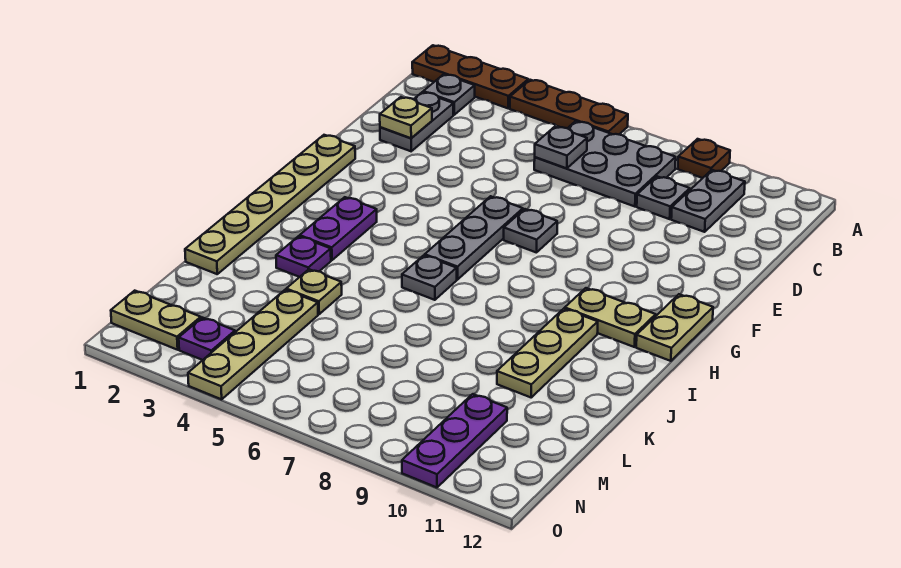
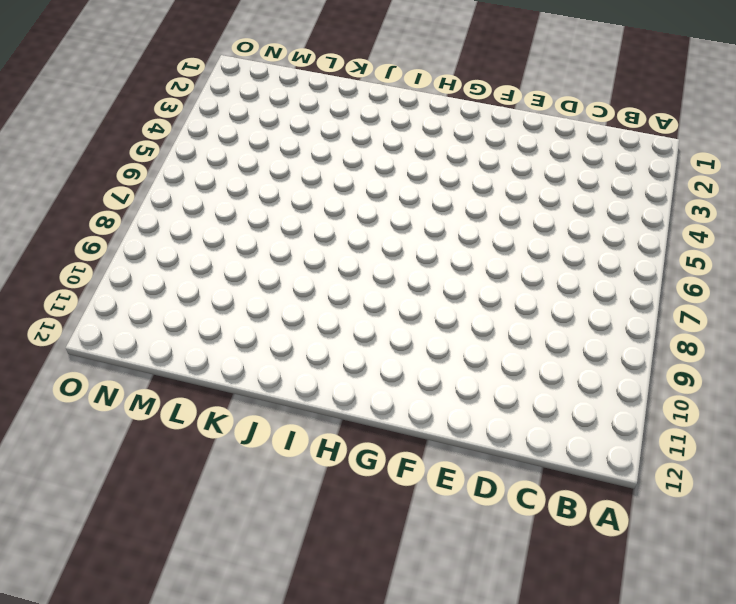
none -> brown 1x3 plate [412,45,528,108]
none -> brown 1x3 plate [510,80,628,134]
none -> brown 1x1 plate [678,139,730,178]

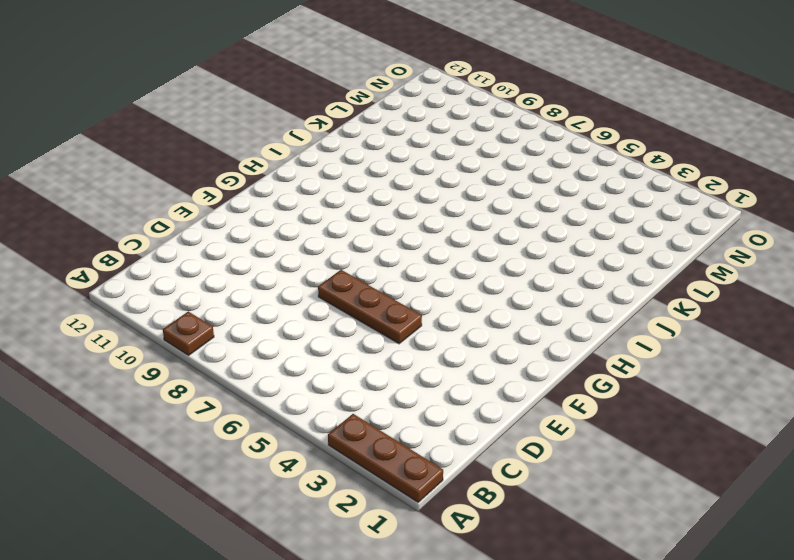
brown 1x3 plate [318,270,422,344] -> brown 1x3 plate moved to [510,80,628,134]
none -> grey 1x1 plate [423,74,475,115]
none -> grey 2x3 plate [534,121,676,207]
none -> grey 1x2 plate [671,170,745,232]

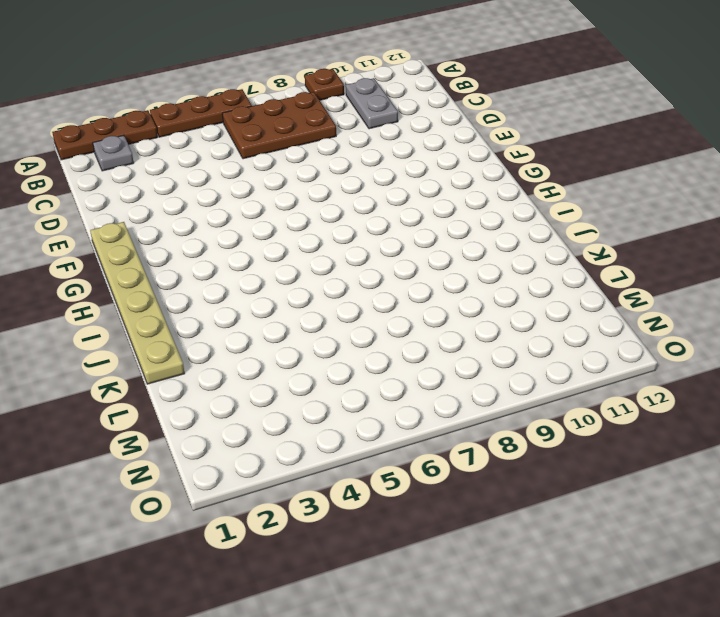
brown 2x3 plate [222,92,336,159] -> grey 2x3 plate [534,121,676,207]
none -> grey 1x2 plate [380,92,453,151]
none -> grey 1x1 plate [637,176,690,219]
none -> grey 1x3 plate [425,196,523,280]

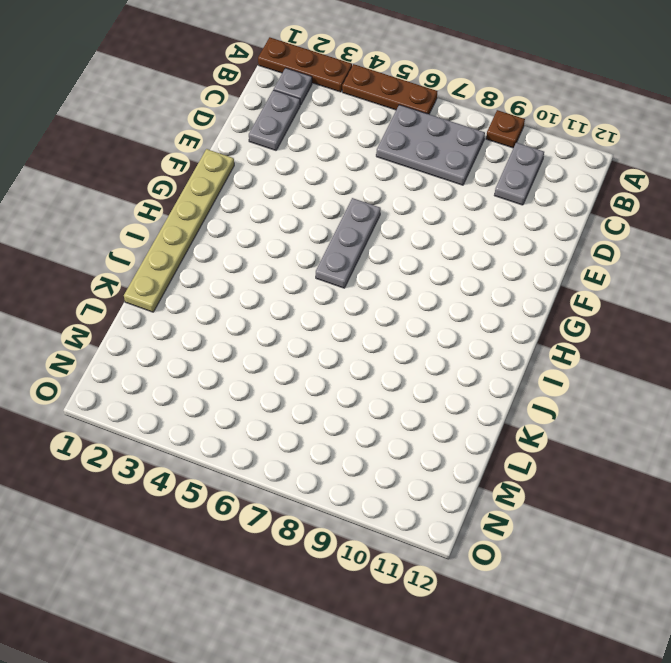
none -> grey 1x1 plate [637,176,690,219]
none -> grey 1x1 plate [504,209,557,253]
none -> tan 1x2 plate [636,294,713,361]

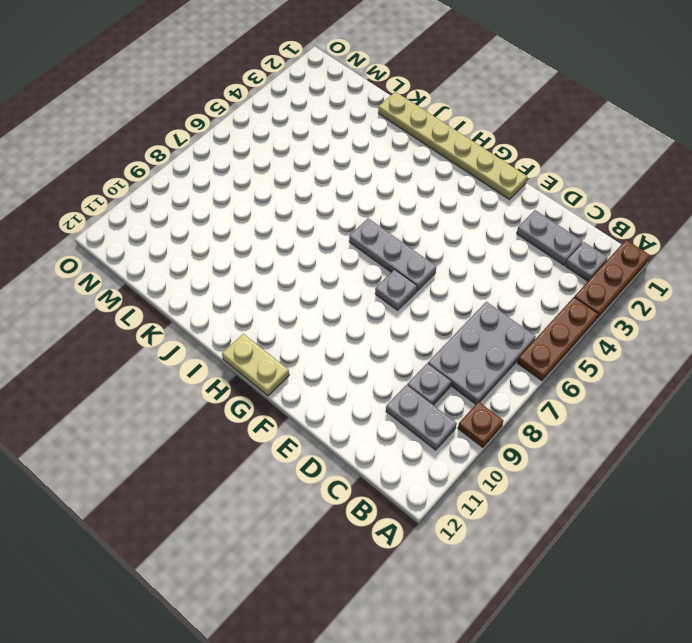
none -> purple 1x2 plate [300,197,377,260]
none -> tan 1x2 plate [565,288,656,347]
none -> grey 1x1 plate [402,255,457,300]

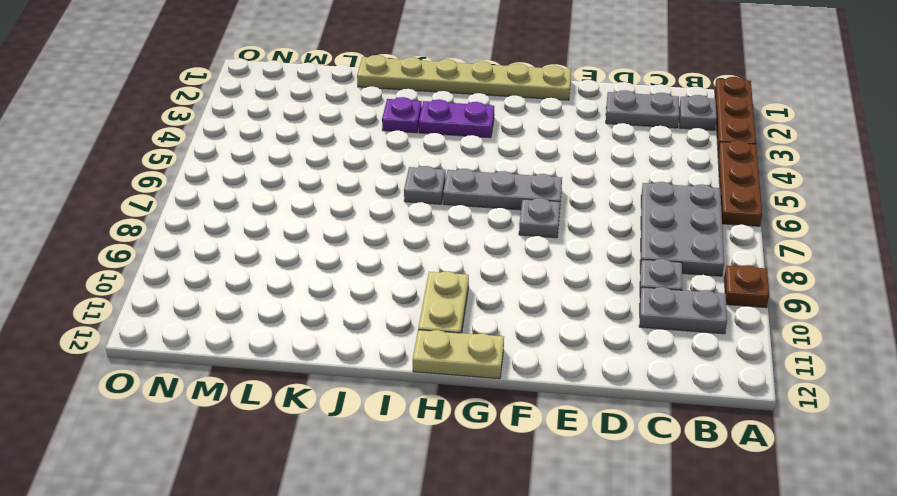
none -> tan 1x3 plate [497,309,598,397]
none -> tan 1x1 plate [286,269,342,314]
none -> tan 1x4 plate [188,290,318,399]

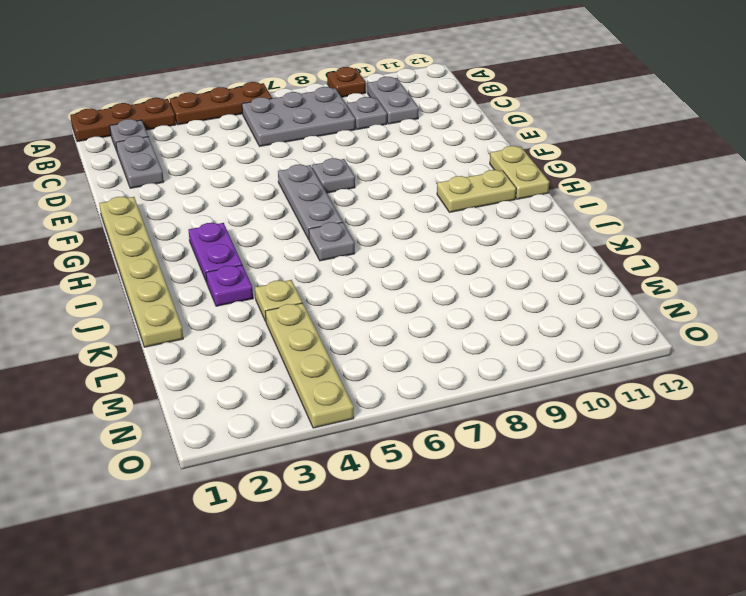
none -> tan 1x3 plate [497,309,598,397]
none -> purple 1x3 plate [402,394,507,487]
none -> tan 1x2 plate [111,291,201,350]

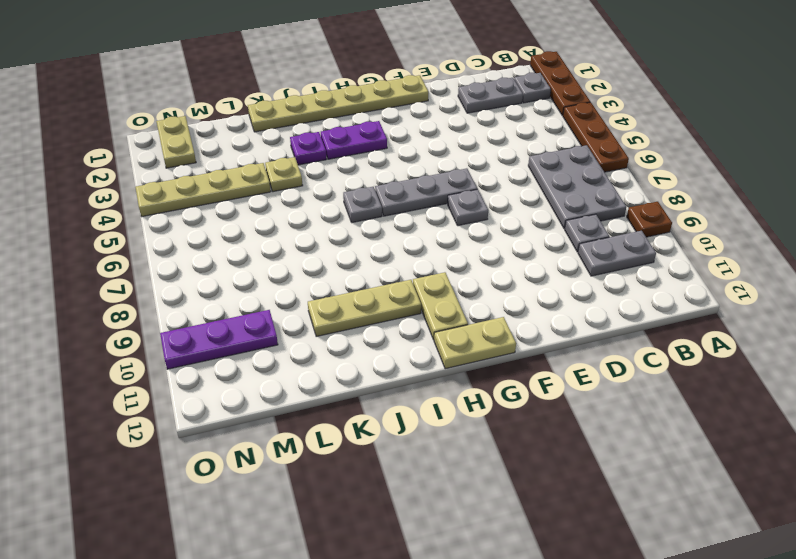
none -> purple 1x1 plate [179,318,235,360]
none -> grey 1x1 plate [535,127,587,168]
none -> tan 1x1 plate [380,97,432,138]

